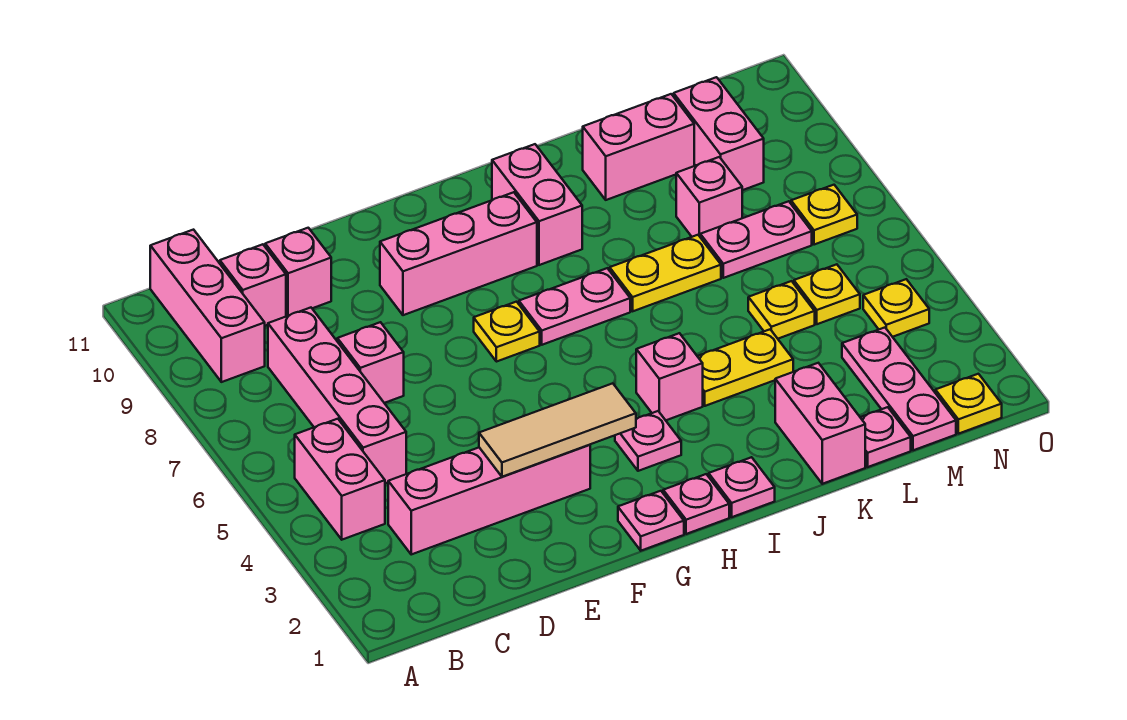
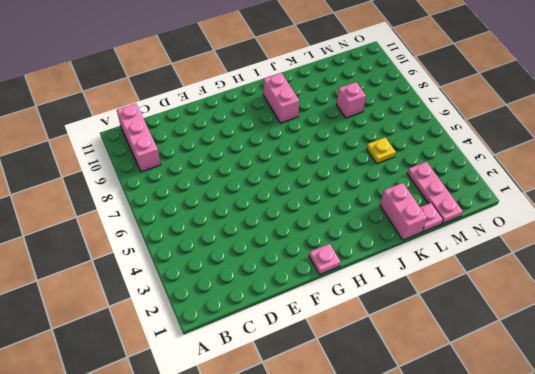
none -> pink 1x2 brick [295,419,385,540]
none -> pink 1x4 brick [388,445,590,554]
none -> pink 1x4 brick [268,308,406,483]
none -> pink 1x1 brick [220,244,286,326]

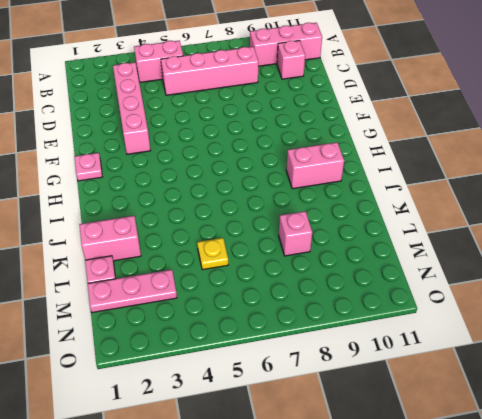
none -> pink 1x1 brick [337,322,404,403]
none -> pink 1x1 brick [265,228,331,316]
none -> pink 1x3 brick [380,192,537,315]
none -> yellow 1x1 plate [474,302,540,362]

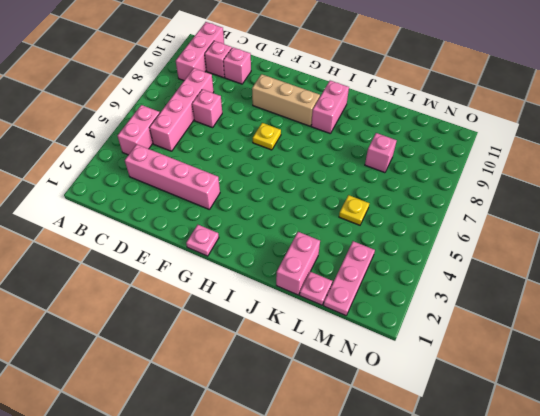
tan 1x3 brick [252,74,320,126] -> pink 1x3 brick [380,192,537,315]
none -> pink 1x1 plate [663,474,729,534]
none -> pink 1x1 plate [615,411,681,471]
none -> pink 1x2 plate [519,268,630,345]
none -> pink 1x1 plate [709,457,775,517]

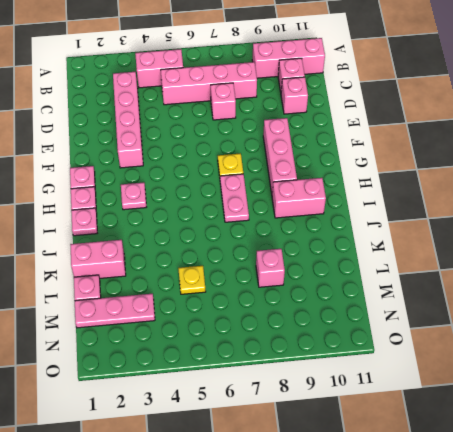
none -> pink 1x1 brick [636,333,703,420]
none -> yellow 1x2 plate [697,329,793,406]
none -> yellow 1x2 plate [610,235,721,311]
none -> pink 1x2 brick [583,94,694,200]

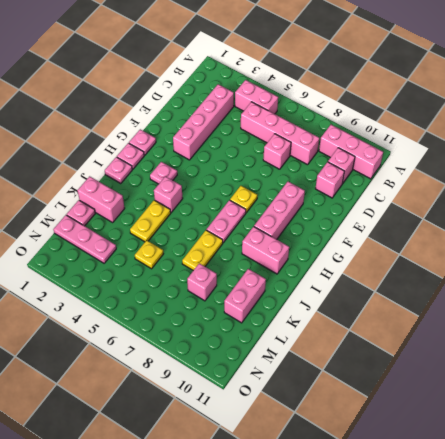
none -> pink 1x2 plate [700,201,812,278]
none -> yellow 1x1 plate [794,264,860,324]
none -> pink 1x2 brick [674,77,764,190]
none -> yellow 1x1 plate [935,374,1002,434]

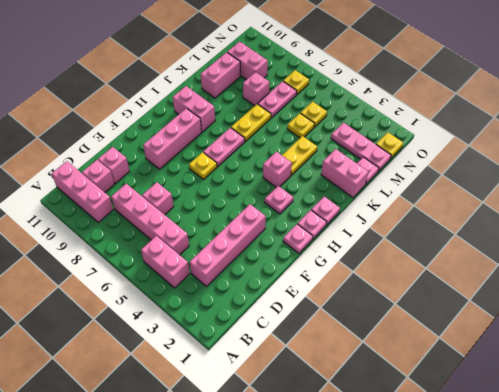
none -> yellow 1x1 plate [863,279,929,337]
none -> tan 1x3 tile [479,383,636,477]

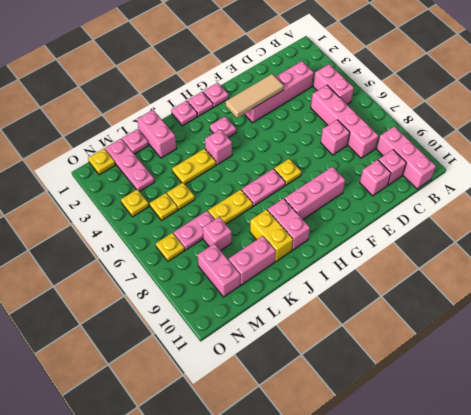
yellow 1x2 brick [250,210,293,261] -> none

